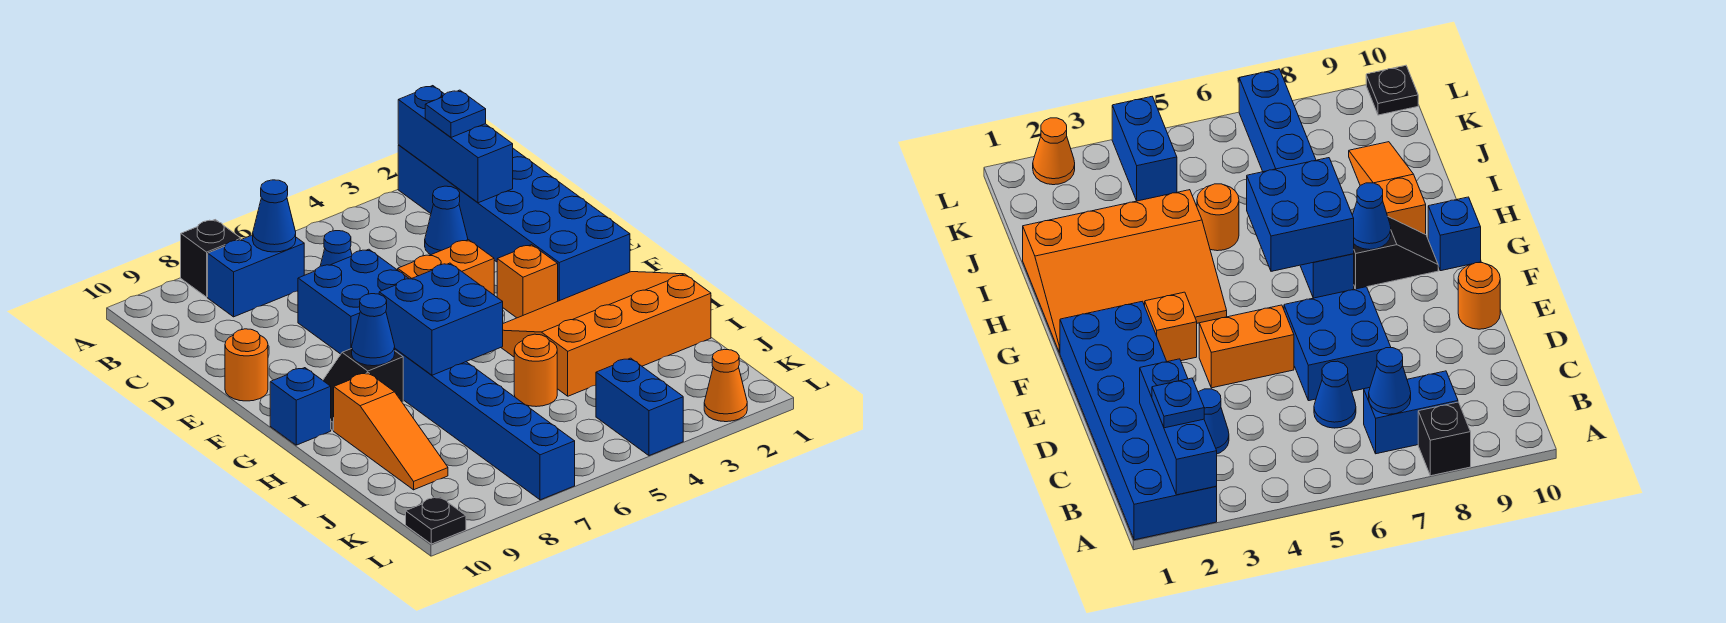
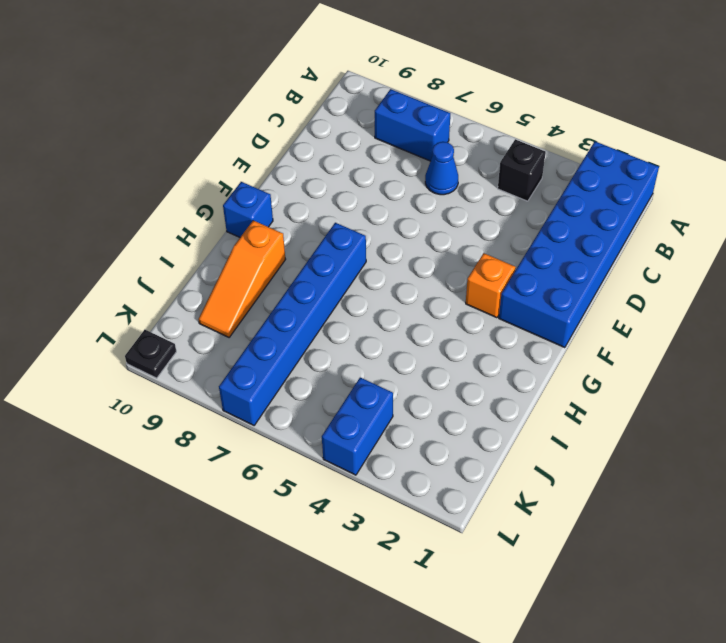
black 1x1 brick [498,139,546,201] -> black 1x1 brick moved to [181,220,241,297]
none -> blue 1x1 cone [425,186,468,255]
none -> blue 2x2 brick [298,249,409,354]
none -> orange 1x2 brick [398,240,494,295]

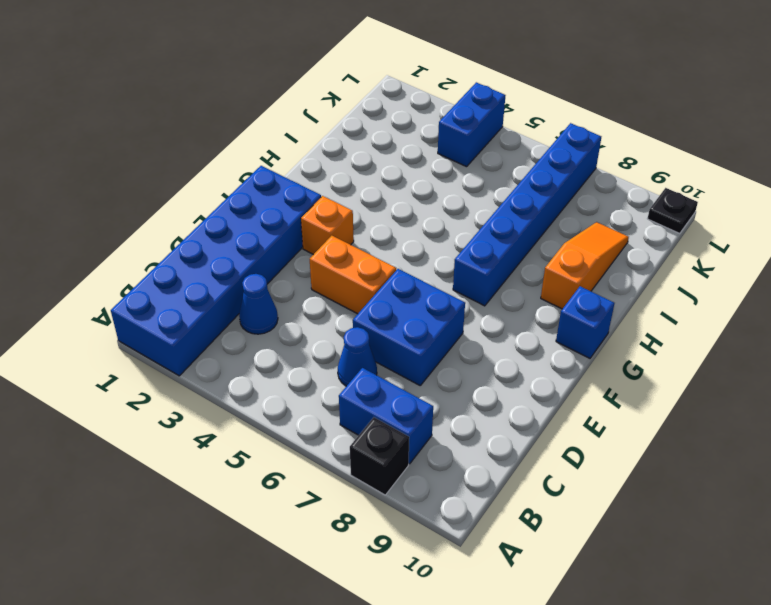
none -> orange 1x1 round brick [225,329,268,401]
none -> orange 3x4 slope [501,272,711,396]
none -> black 1x2 slope [323,349,403,430]

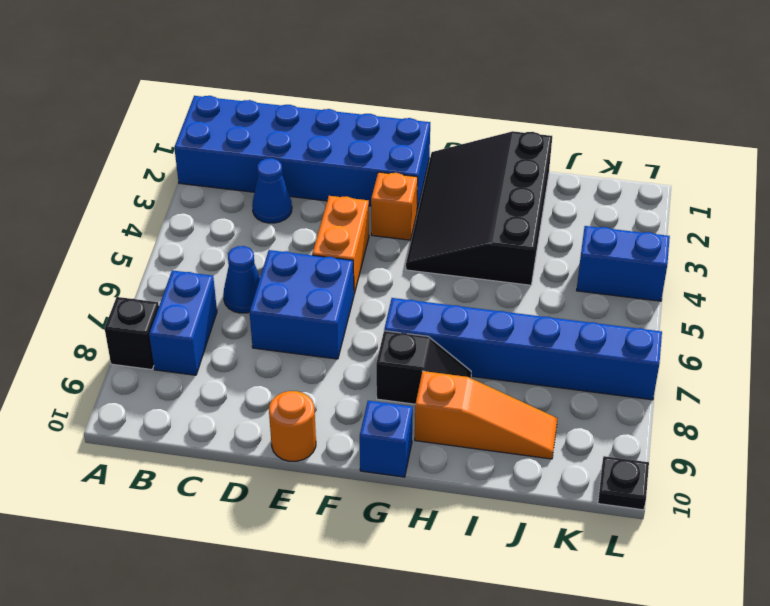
black 3x4 slope [406,131,552,285] -> orange 3x4 slope [501,272,711,396]
black 1x2 slope [376,331,471,404] -> black 1x2 slope turned to [323,349,403,430]
none -> orange 1x1 round brick [514,334,557,407]
none -> orange 1x1 cone [704,349,747,422]
none -> blue 1x3 brick [398,86,513,203]

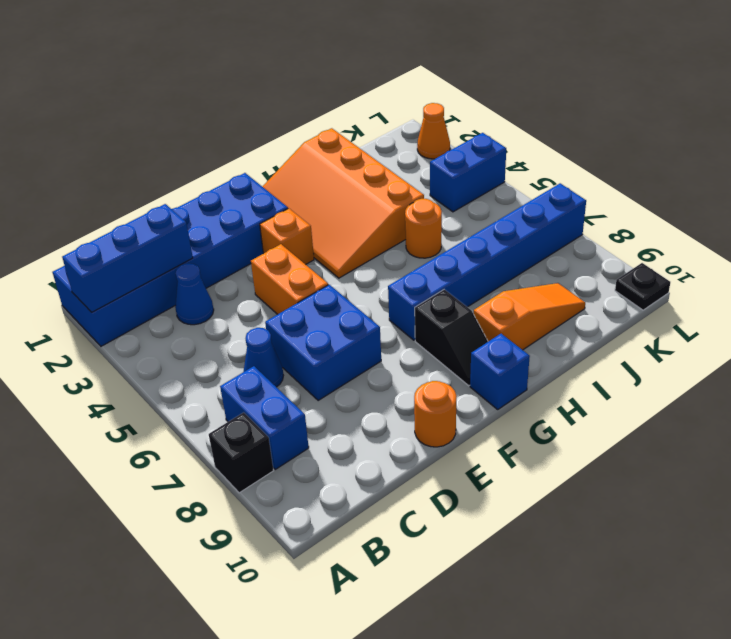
none -> blue 1x1 cone [253,180,296,252]
none -> blue 2x2 brick [379,263,503,375]
none -> blue 1x1 cone [352,294,395,366]

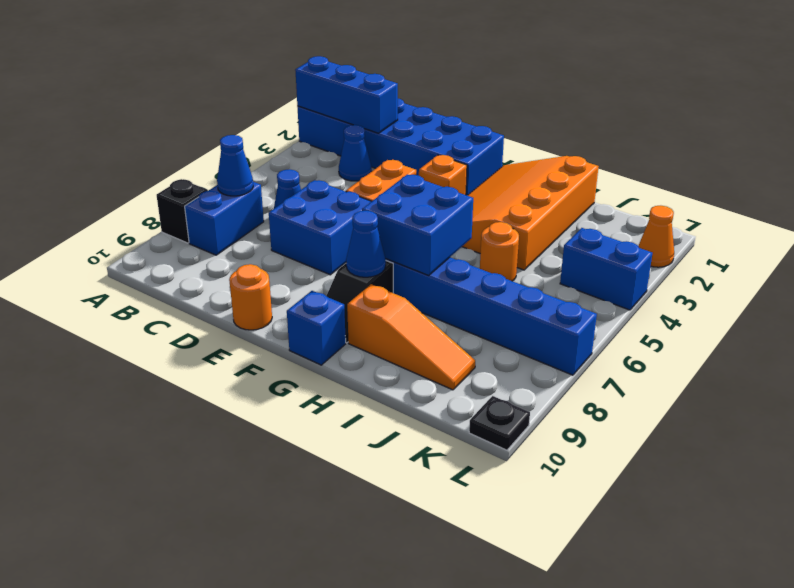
none -> blue 1x1 plate [425,90,486,137]

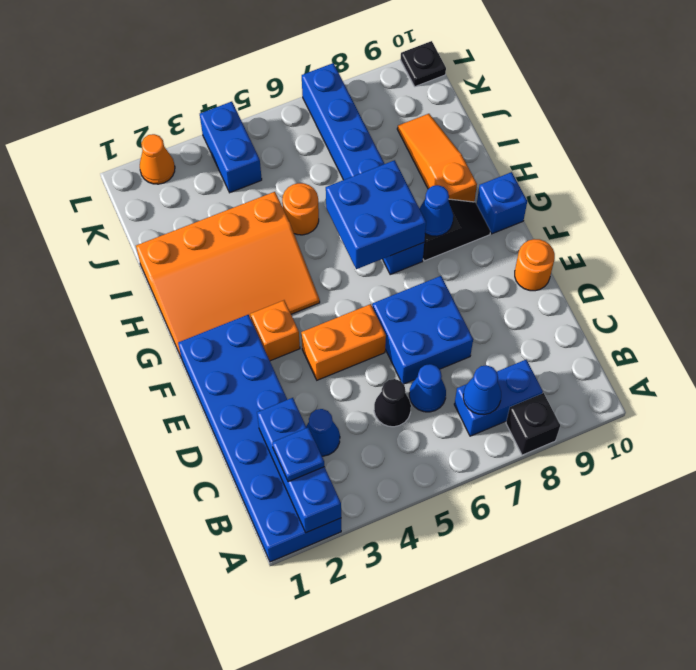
black 1x1 cone [374,379,411,427] -> none

